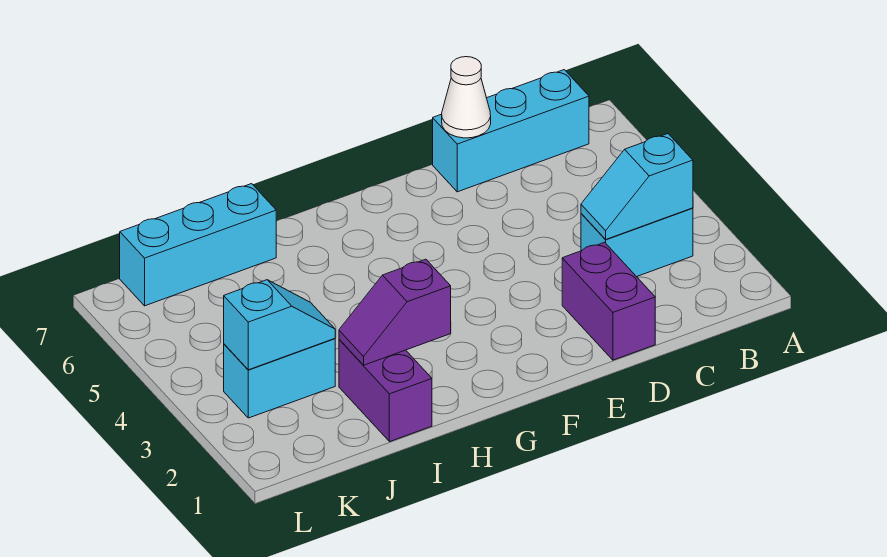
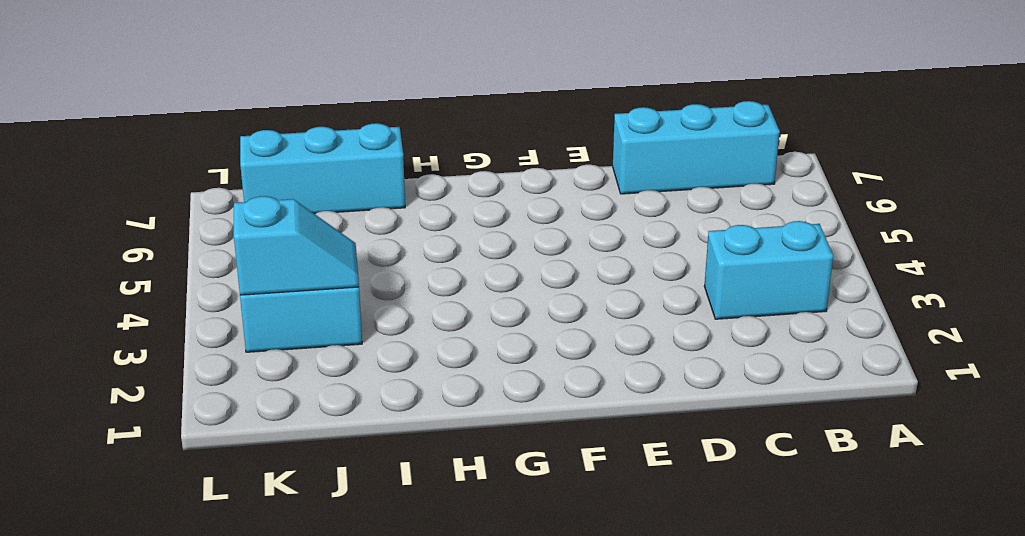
none -> purple 1x2 brick [562,242,655,360]
none -> purple 1x2 brick [339,339,432,442]

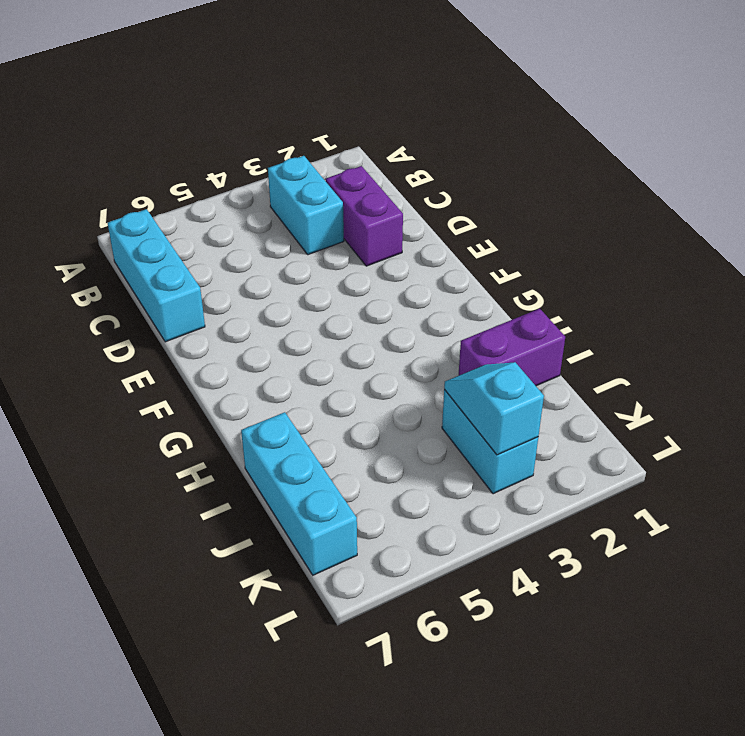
purple 1x2 brick [326,166,403,266] -> purple 1x2 brick turned to [562,242,655,360]
none -> cyan 1x2 slope [581,134,693,240]
none -> white 1x1 cone [442,57,491,138]

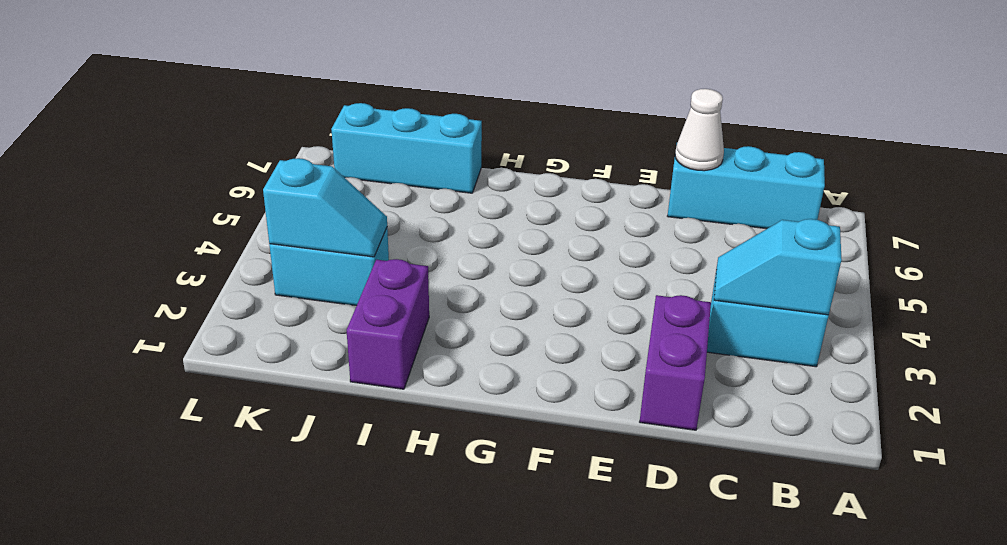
none -> purple 1x2 slope [339,259,451,365]

